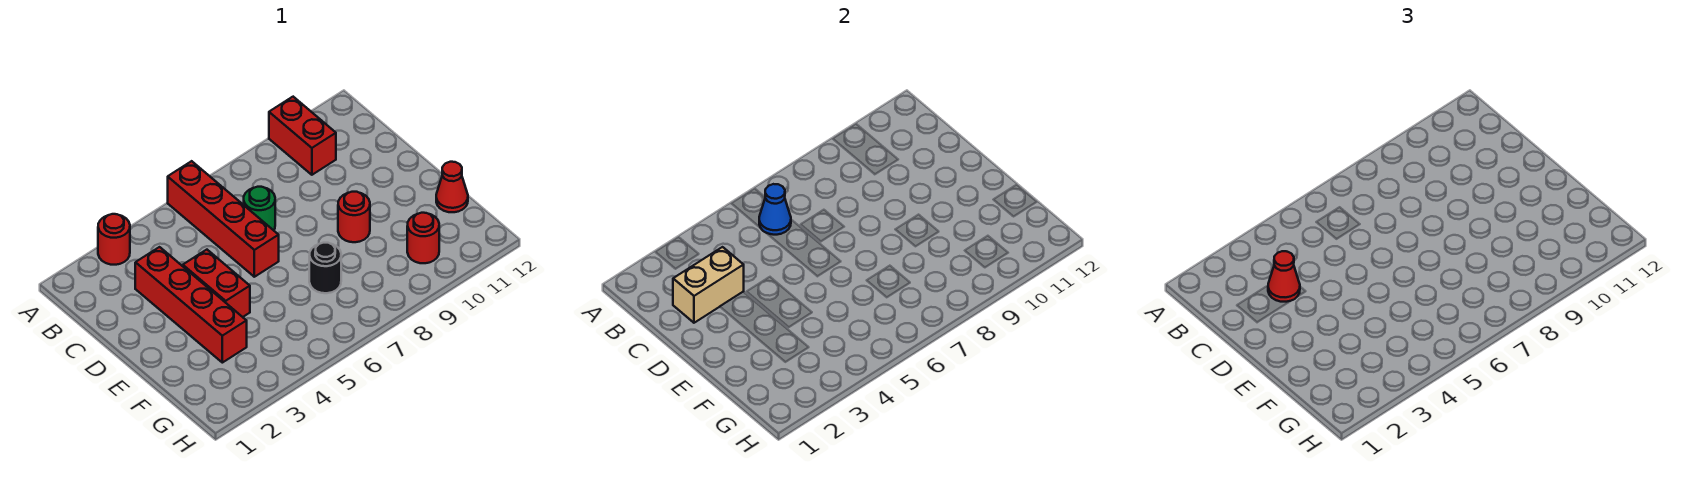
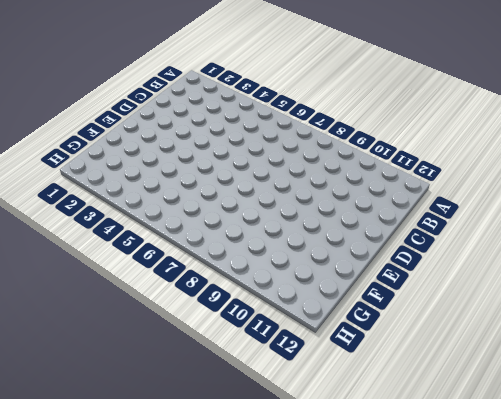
none -> red 1x1 round brick [98,214,130,265]
none -> red 1x4 brick [168,161,279,277]
none -> red 1x2 brick [269,97,336,175]

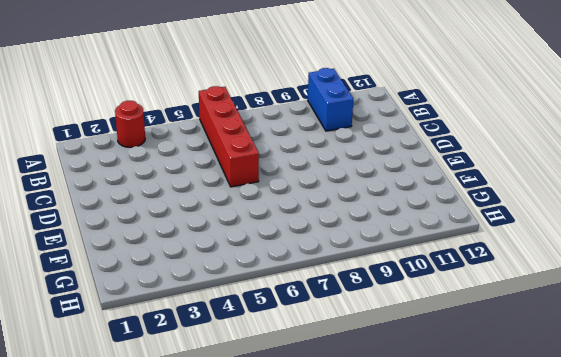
blue 1x2 brick [308,68,353,131] -> red 1x2 brick [269,97,336,175]
none -> red 1x4 brick [135,247,247,363]
none -> green 1x1 round brick [244,187,275,230]
none -> red 1x2 brick [183,250,250,317]

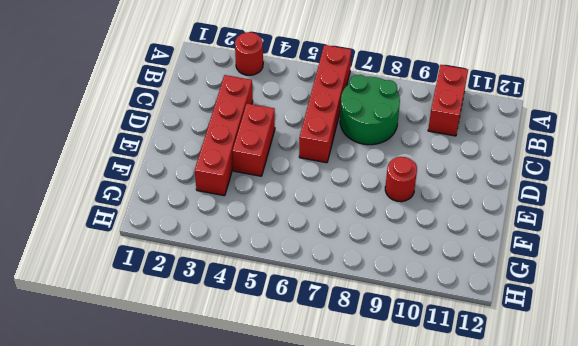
green 2x2 round brick [340,75,400,145] -> green 1x1 round brick [244,187,275,230]
none -> black 1x1 round brick [309,243,341,293]
none -> red 1x1 cone [436,162,468,212]
none -> red 1x1 round brick [407,213,439,263]

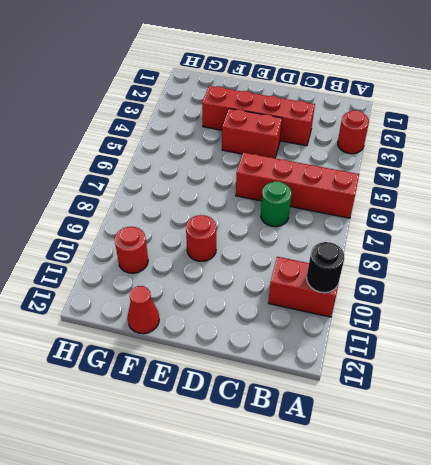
black 1x1 round brick [307,242,344,293] -> black 1x1 round brick moved to [309,243,341,293]
none -> blue 1x1 cone [759,184,791,235]
none -> tan 1x2 brick [673,247,744,323]
none -> red 1x1 cone [1268,251,1300,302]

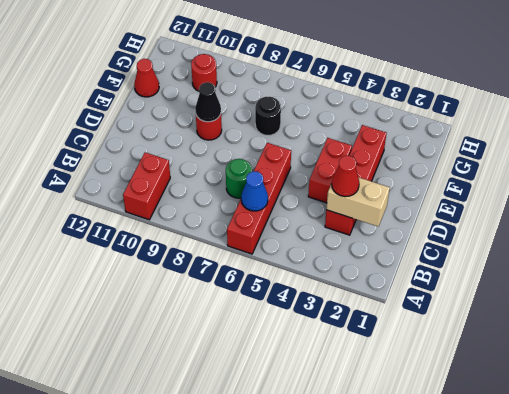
black 1x1 cone [195,82,221,122] -> none
none -> red 1x1 round brick [98,214,130,265]

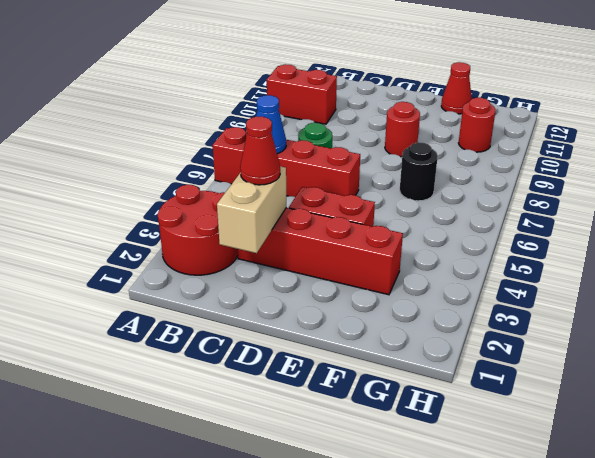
red 2x2 round brick [158,185,238,275] -> red 1x1 round brick [98,214,130,265]

